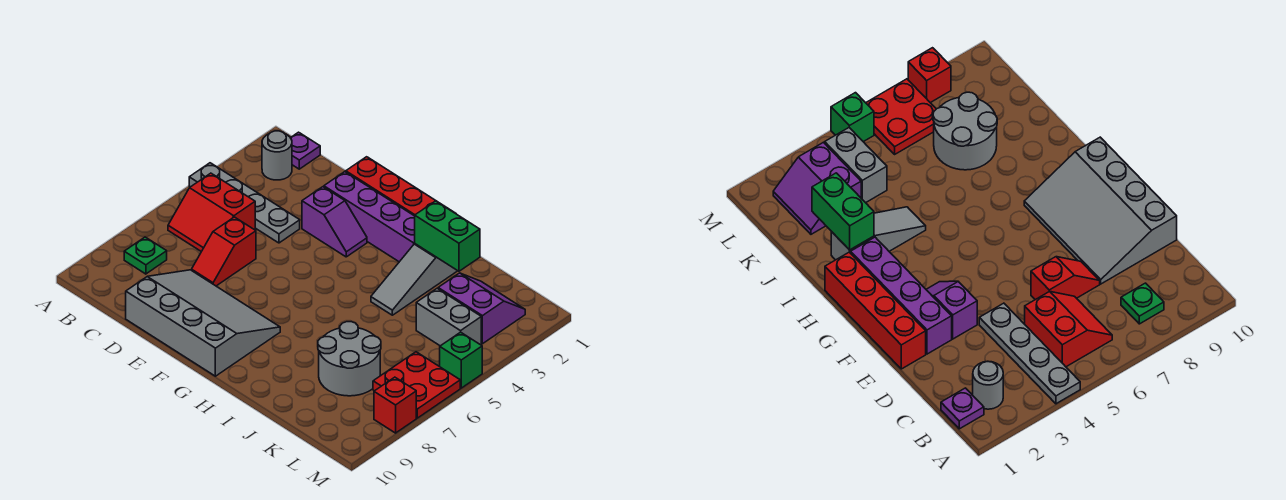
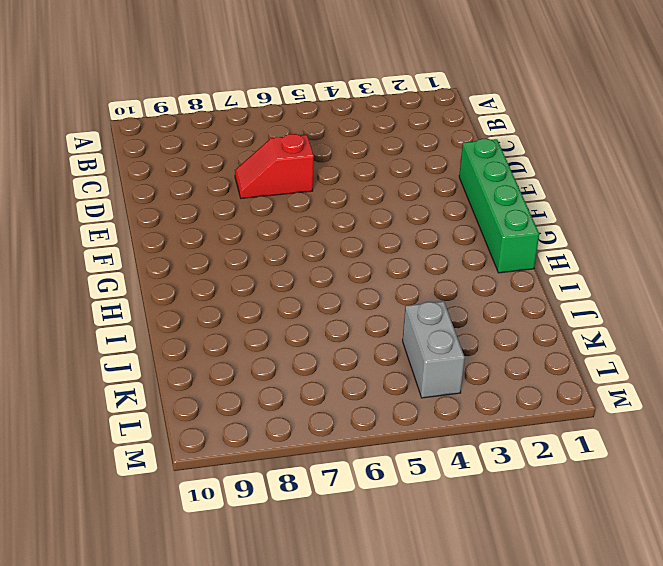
green 1x4 brick [459,139,539,273] -> red 1x4 brick [346,157,456,216]
none -> grey 1x4 plate [189,163,300,243]
none -> purple 1x1 plate [291,132,320,169]
none -> grey 1x1 round brick [262,131,292,180]

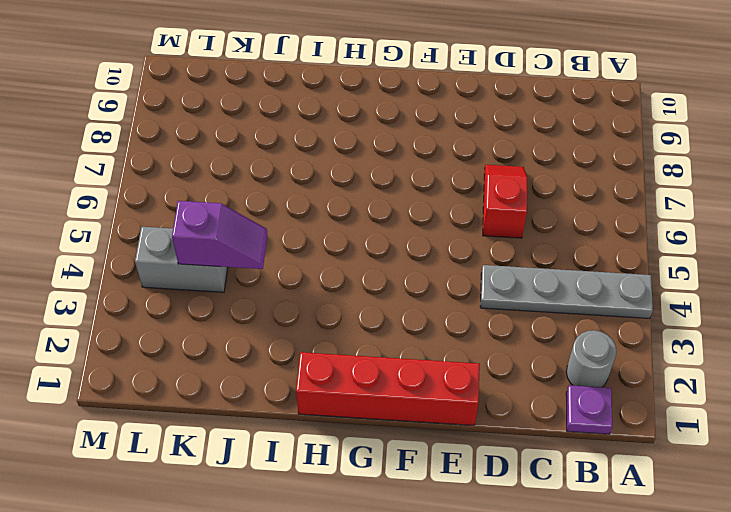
purple 1x2 slope [172,201,267,269] -> purple 1x2 slope turned to [302,187,367,257]
none -> red 2x2 slope [168,173,255,252]
none -> green 1x1 plate [124,237,167,274]
none -> grey 3x4 slope [126,270,280,376]

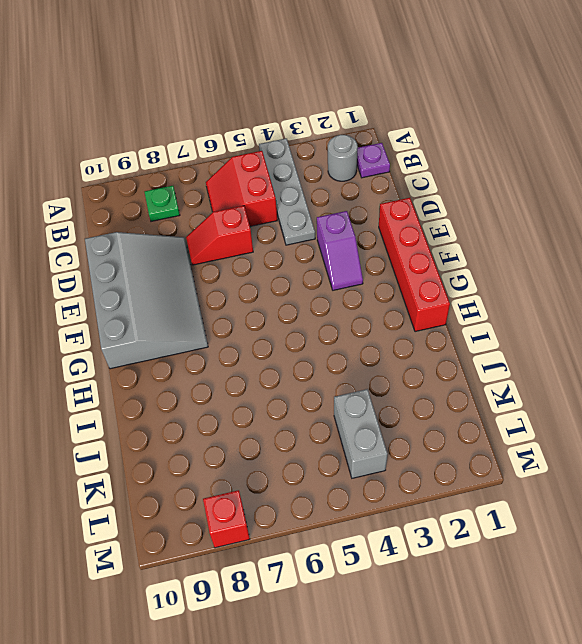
none -> purple 1x4 brick [324,172,415,262]
none -> grey 1x3 slope [371,244,457,315]
none -> grey 2x2 round brick [318,322,381,396]

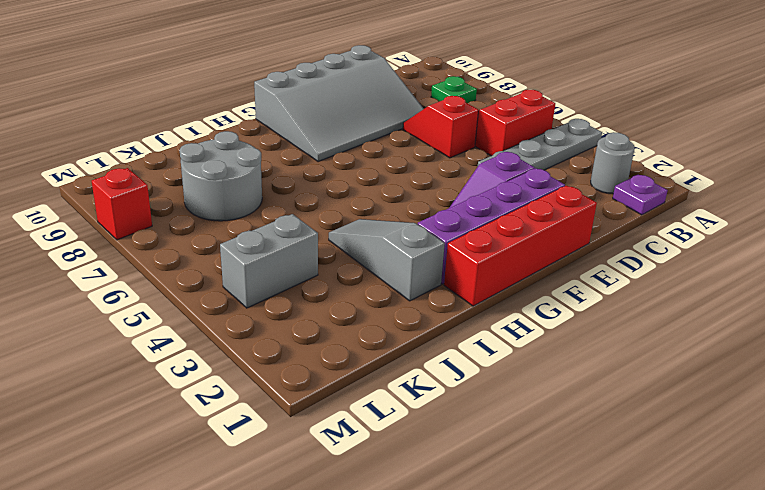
none -> purple 2x2 slope [438,273,525,344]
none -> red 2x2 plate [373,352,460,418]
none -> green 1x1 brick [440,332,482,388]

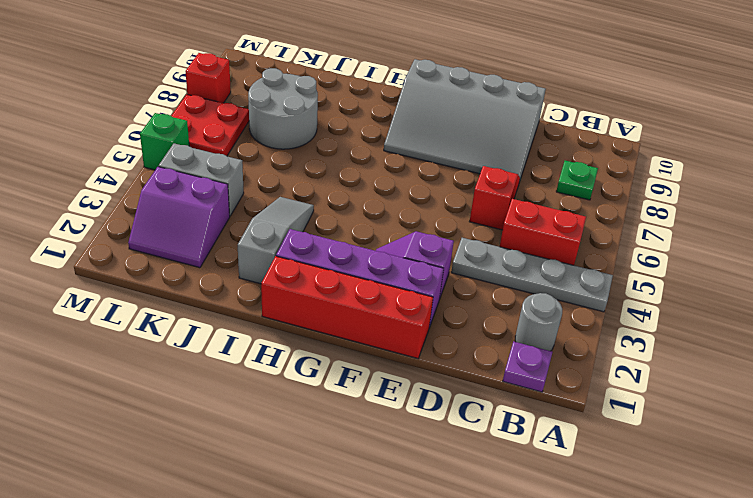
none -> green 1x2 brick [415,201,480,271]

